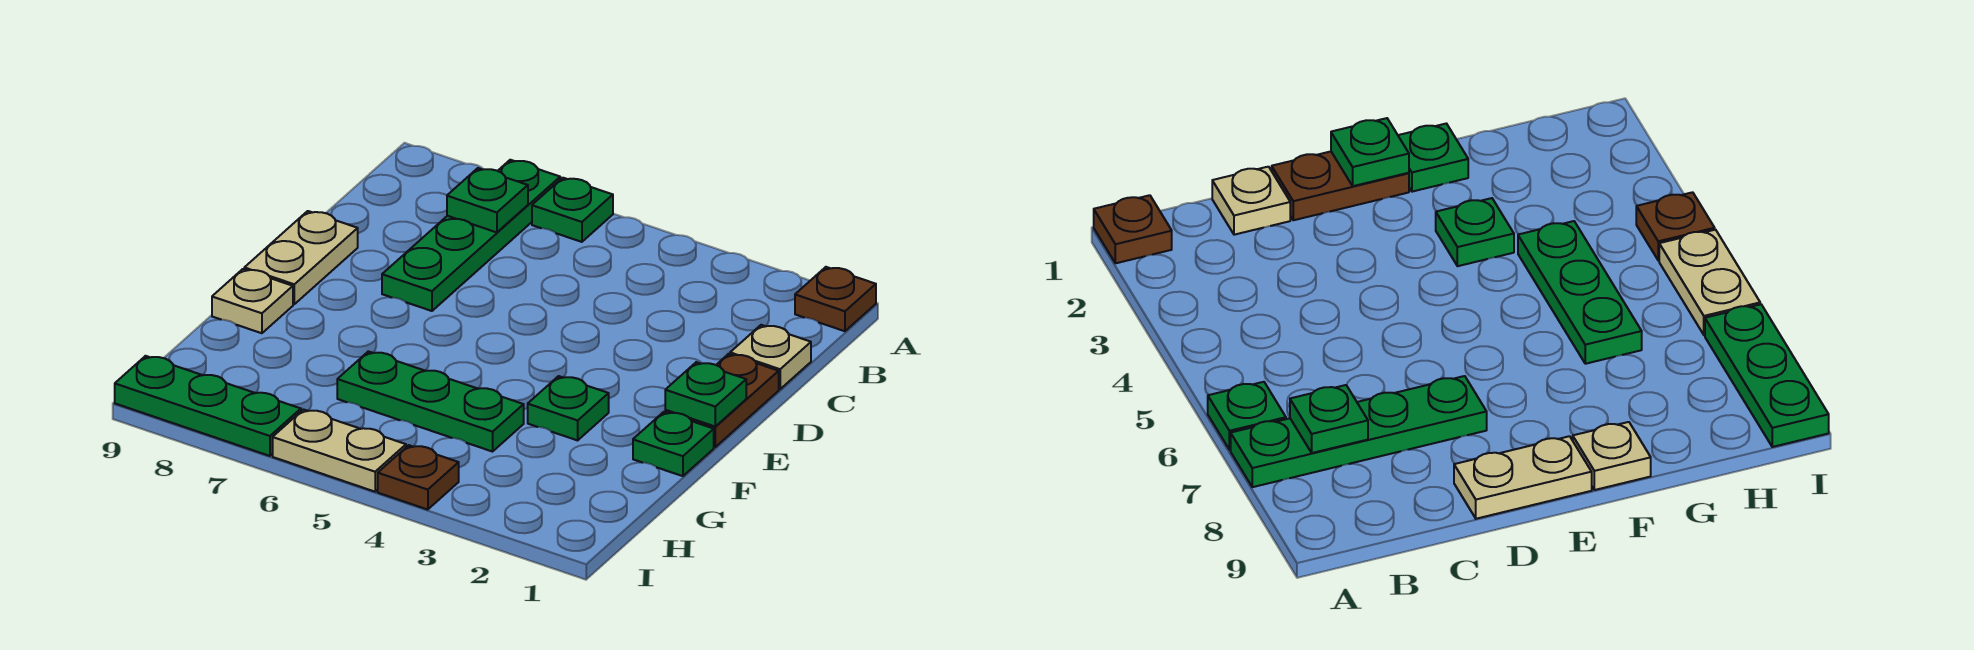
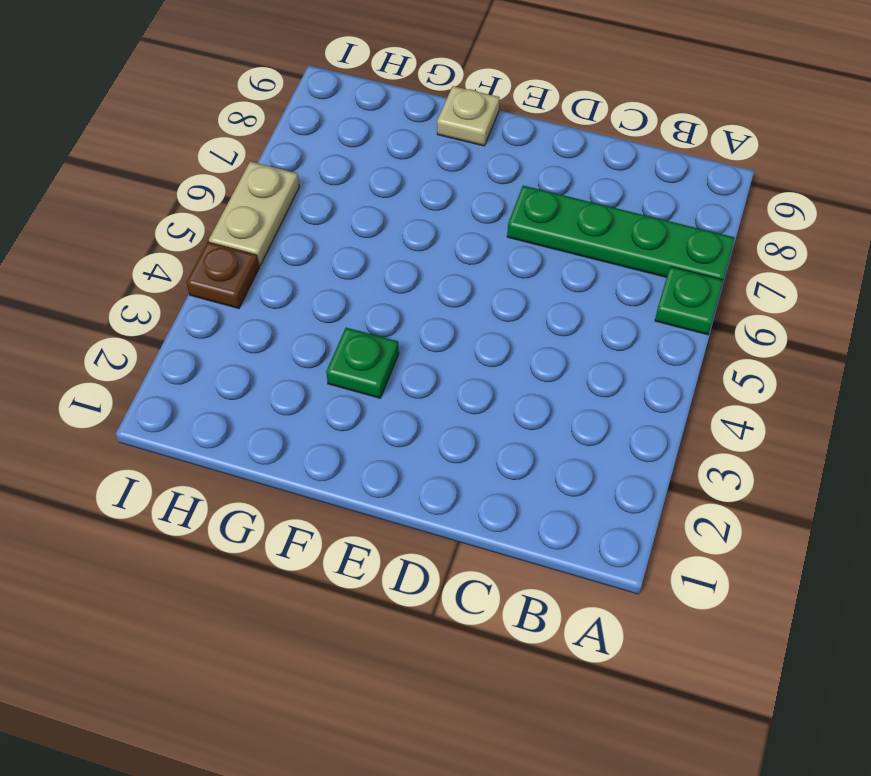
none -> brown 1x1 plate [795,267,876,331]
none -> tan 1x1 plate [730,325,811,389]
none -> brown 1x2 plate [665,354,779,447]

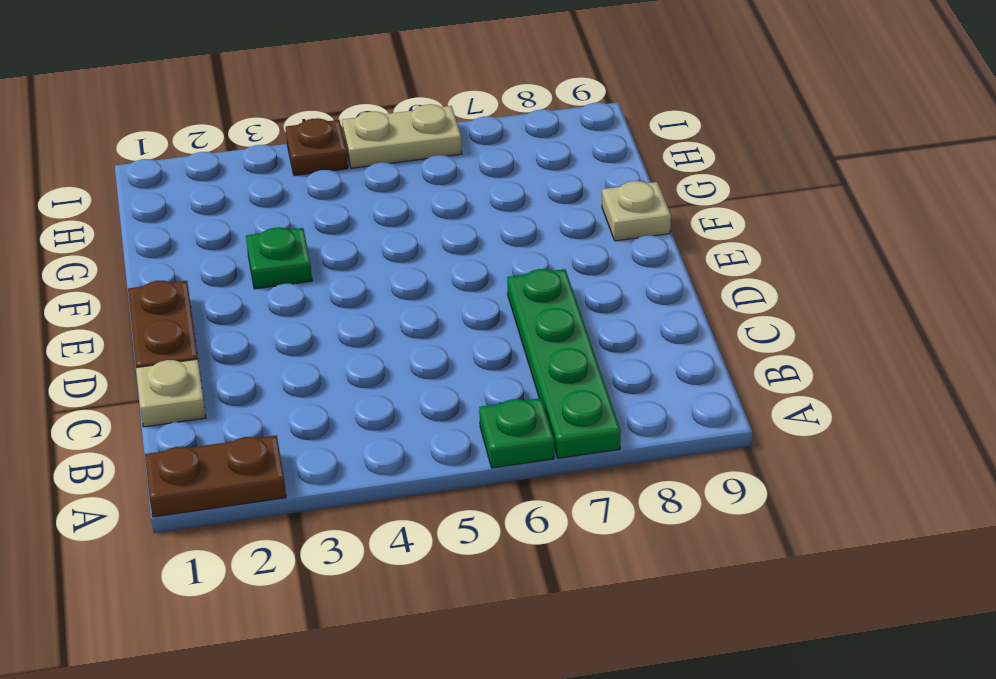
brown 1x2 plate [145,435,286,517] -> brown 1x1 plate [795,267,876,331]
none -> tan 1x2 plate [244,211,358,304]
none -> green 1x1 plate [633,412,714,476]
none -> green 1x3 plate [337,351,524,452]

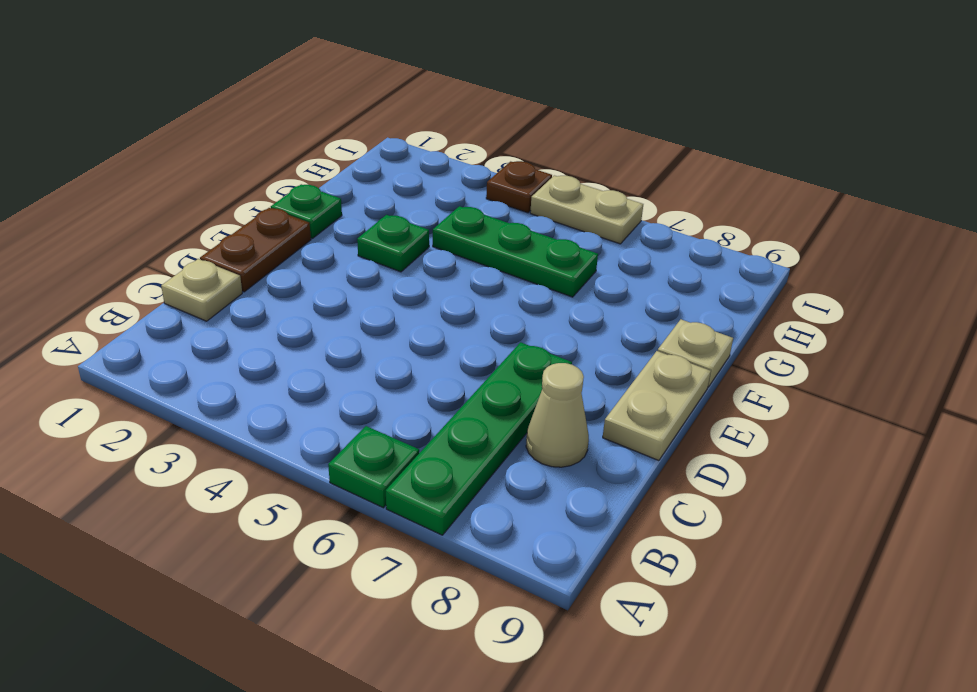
tan 1x1 cone [526,363,589,467] -> none
none -> brown 1x1 plate [795,267,876,331]
none -> green 1x3 plate [115,356,301,456]
none -> green 1x1 plate [447,168,528,232]

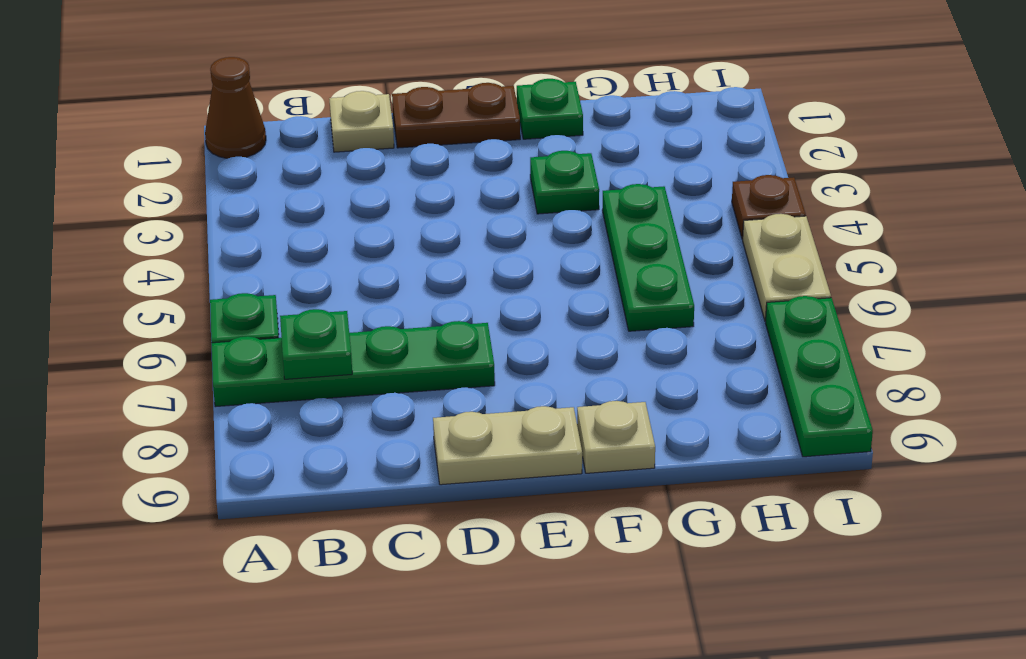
brown 1x1 cone [205,57,266,159] -> brown 1x1 plate [795,267,876,331]
none -> green 1x1 plate [665,362,746,426]

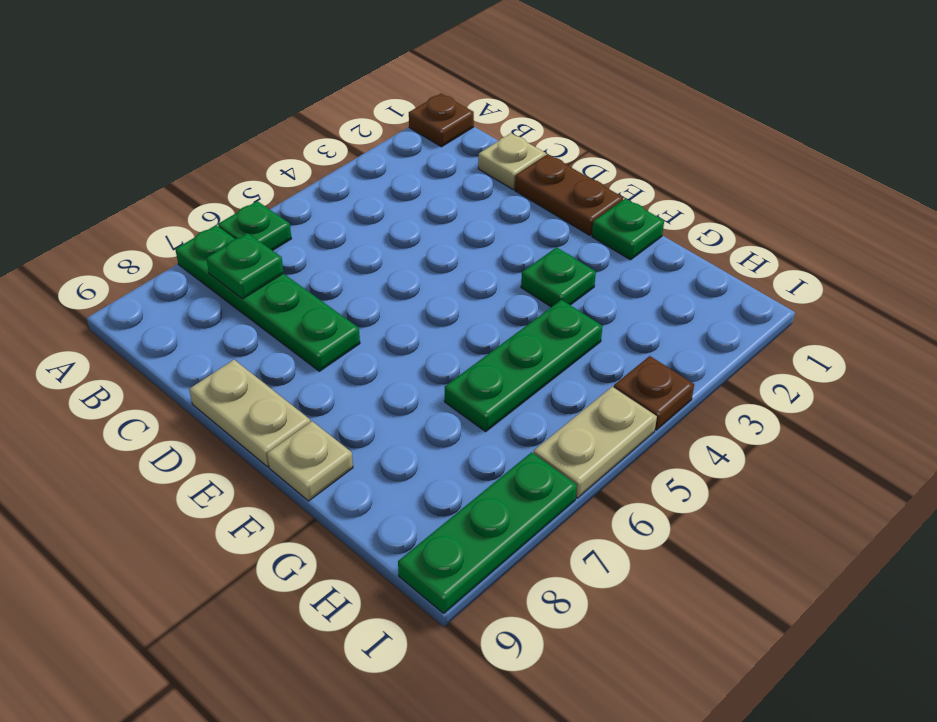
none -> green 1x1 plate [665,362,746,426]

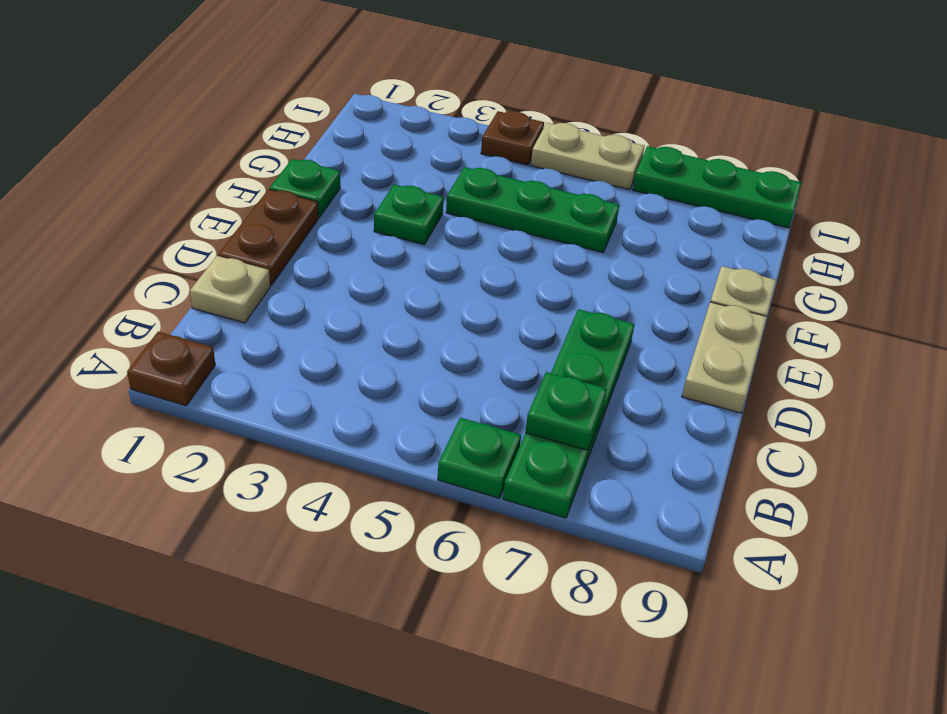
none -> green 1x1 plate [665,362,746,426]

